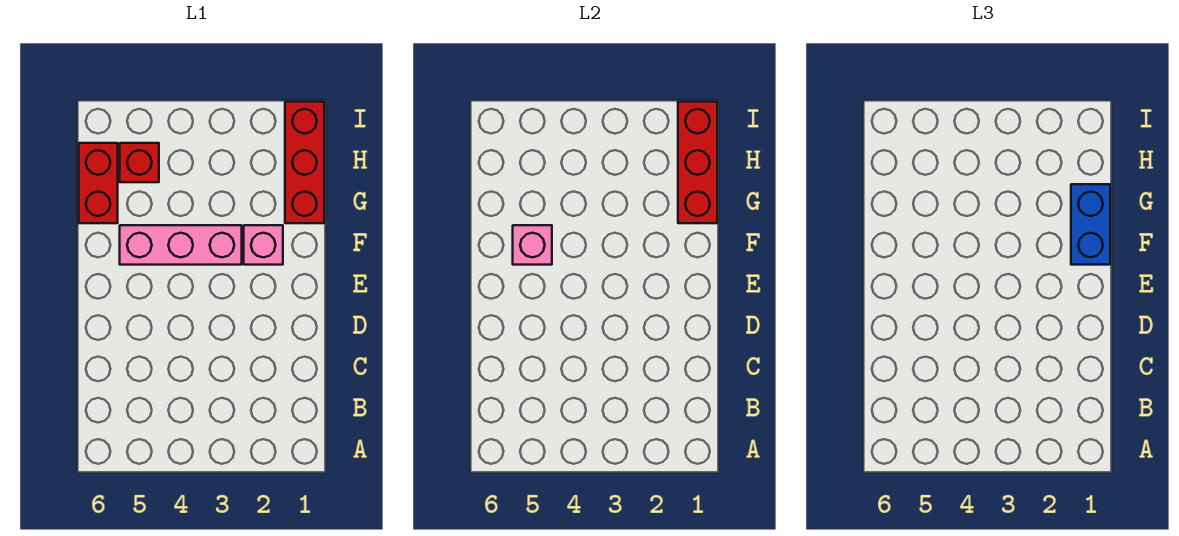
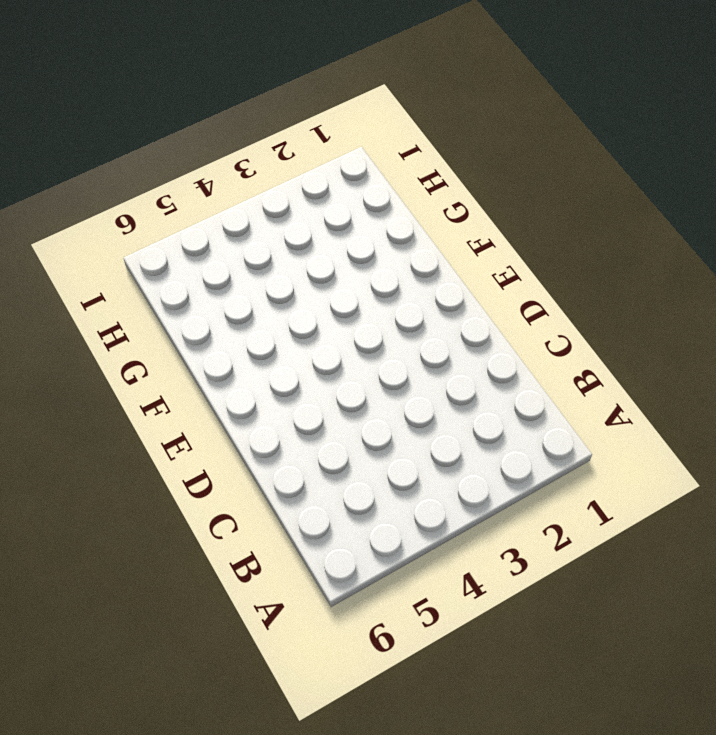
none -> pink 1x1 brick [244,225,283,265]
none -> pink 1x3 brick [120,225,242,265]

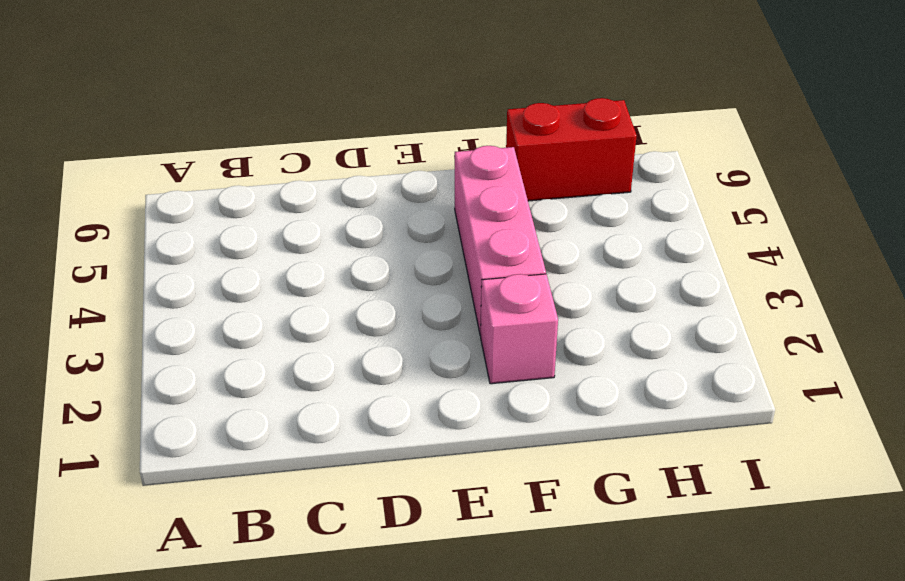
none -> red 1x3 brick [285,102,324,223]
none -> red 1x1 brick [120,143,159,182]

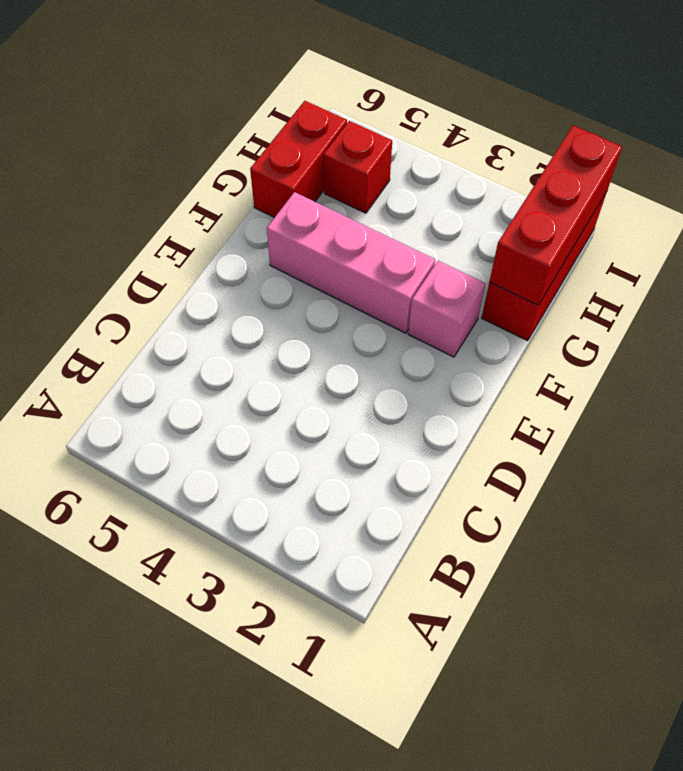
none -> pink 1x1 brick [513,225,552,265]
none -> blue 1x2 brick [1071,184,1110,265]

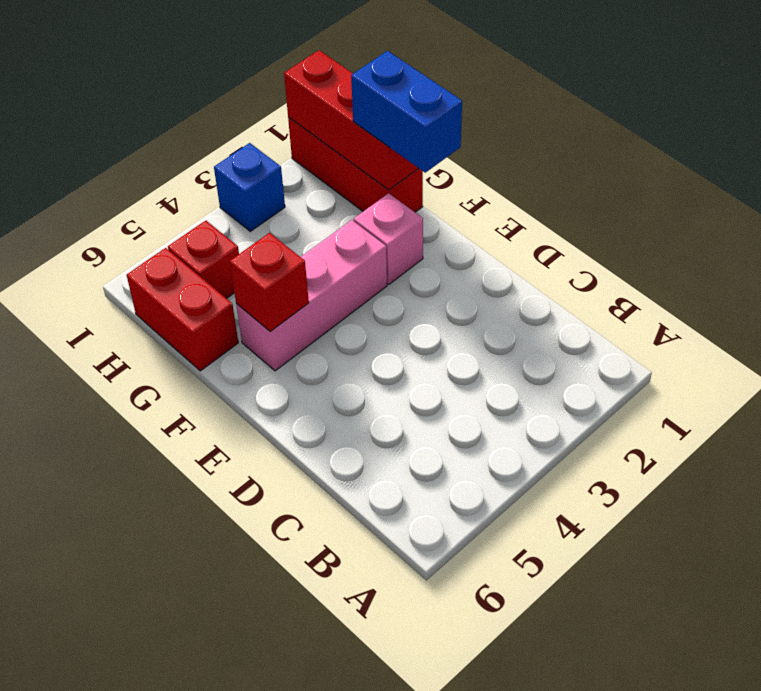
red 1x1 brick [230,233,309,331] -> pink 1x1 brick [513,225,552,265]
blue 1x1 brick [214,143,285,231] -> none

